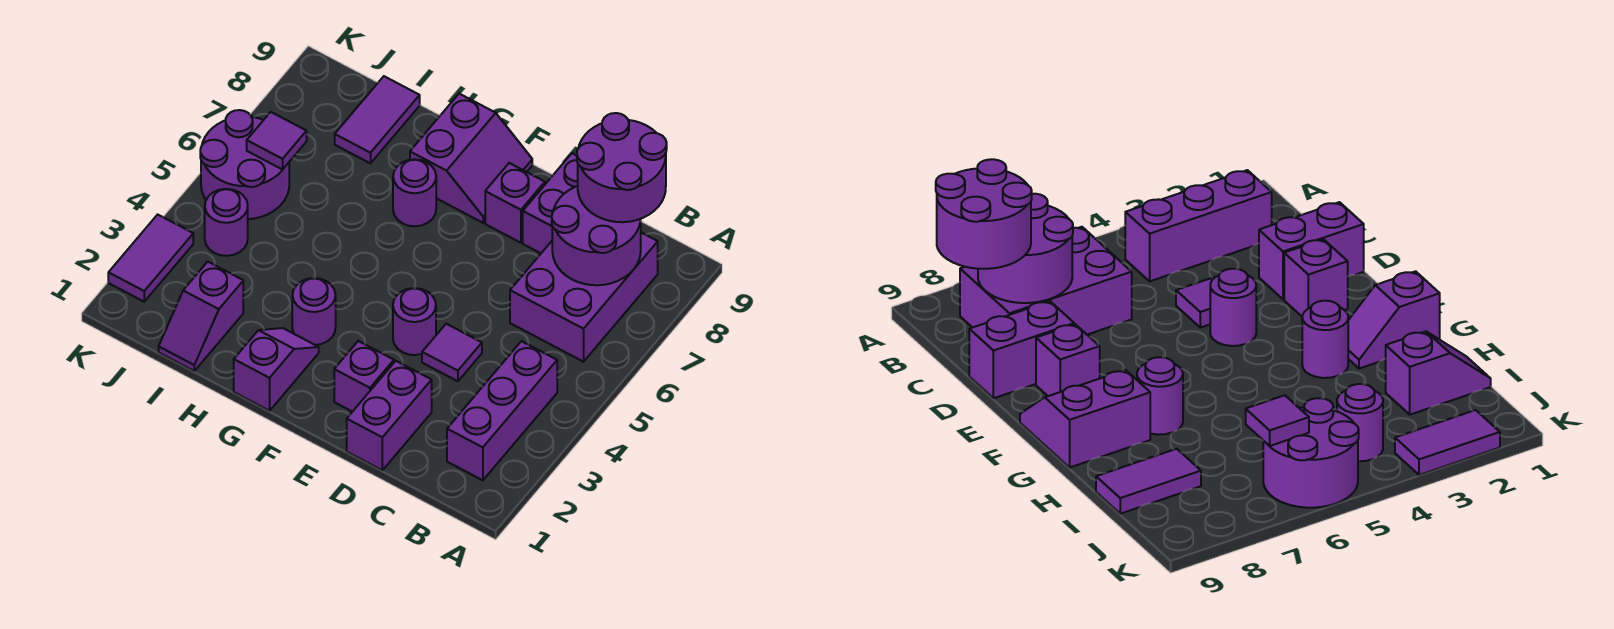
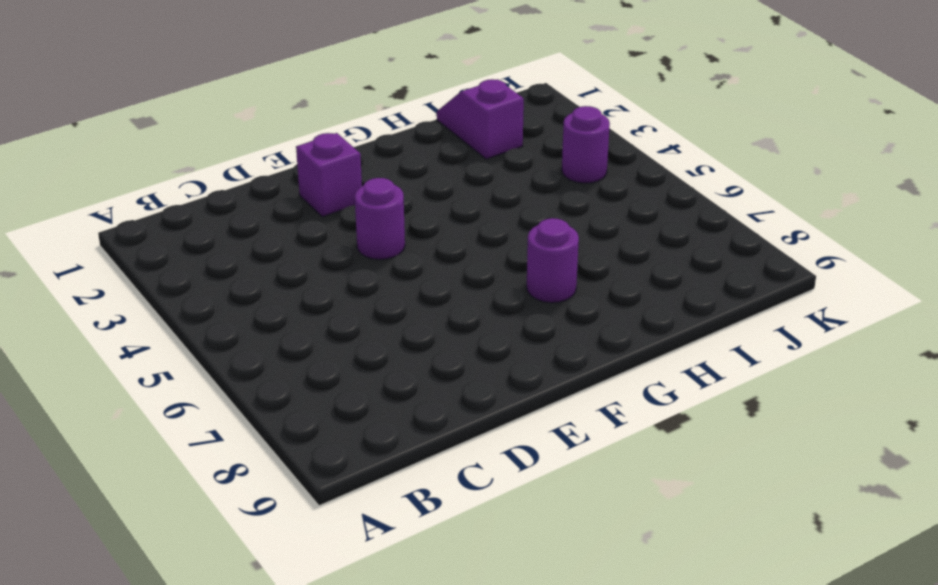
none -> purple 1x3 brick [447,341,557,480]
none -> purple 2x3 brick [510,233,658,362]
none -> purple 1x2 brick [347,361,432,470]

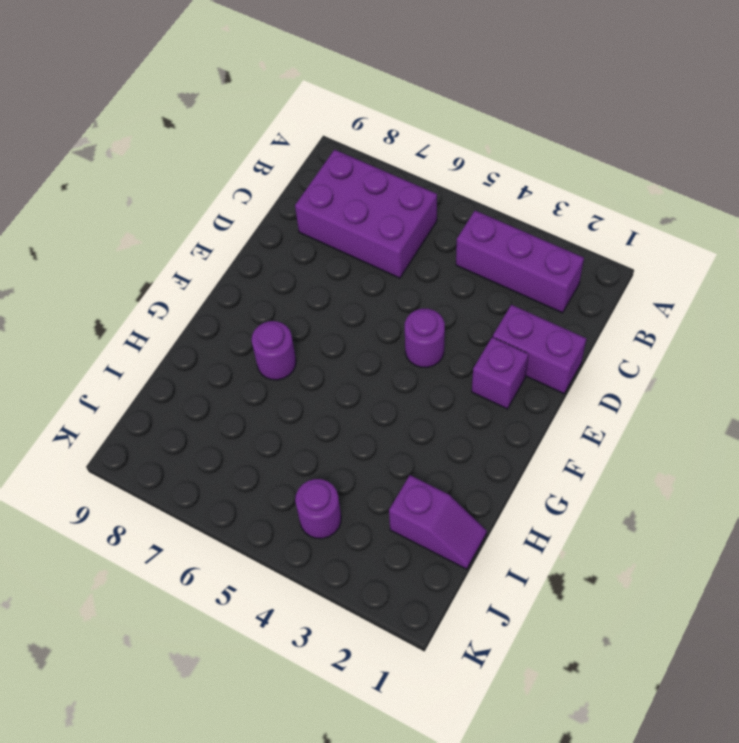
none -> purple 1x1 tile [422,324,482,381]
none -> purple 1x2 brick [523,153,578,253]
none -> purple 1x1 brick [485,163,545,243]

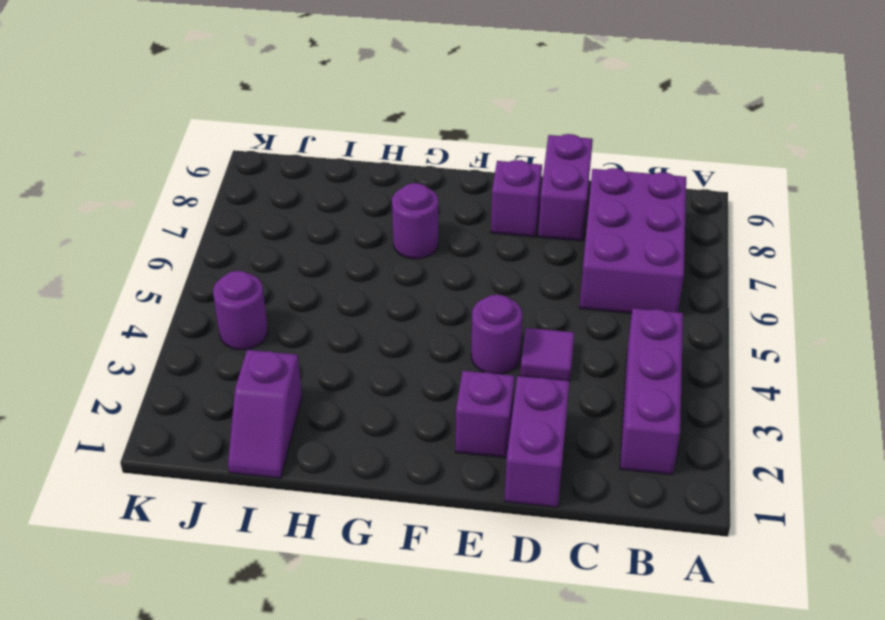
none -> purple 2x2 slope [410,94,532,223]
none -> purple 1x2 slope [234,328,319,411]
none -> purple 1x1 round brick [292,278,336,345]

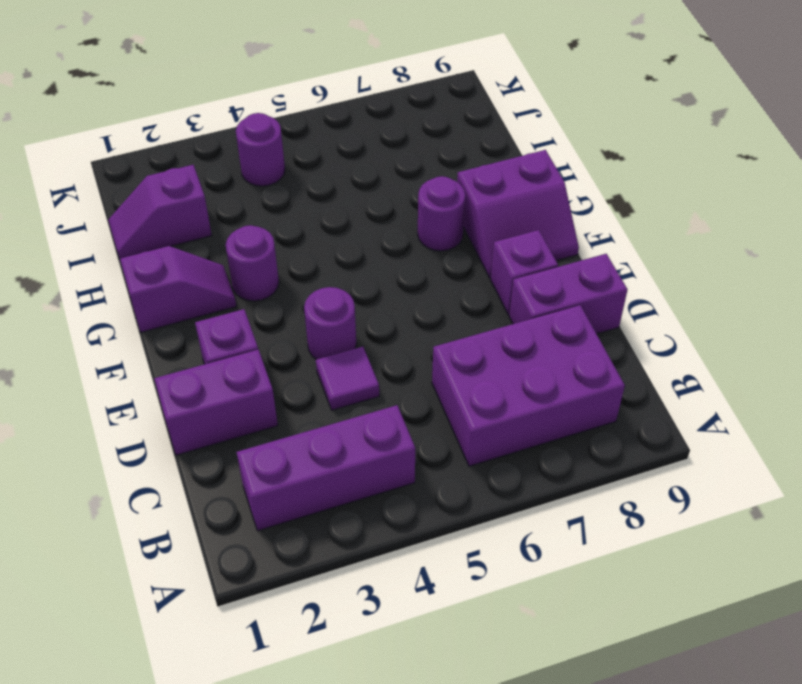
none -> purple 1x2 tile [335,76,420,163]
none -> purple 2x2 round brick [200,110,289,219]
none -> purple 1x2 tile [108,215,193,302]

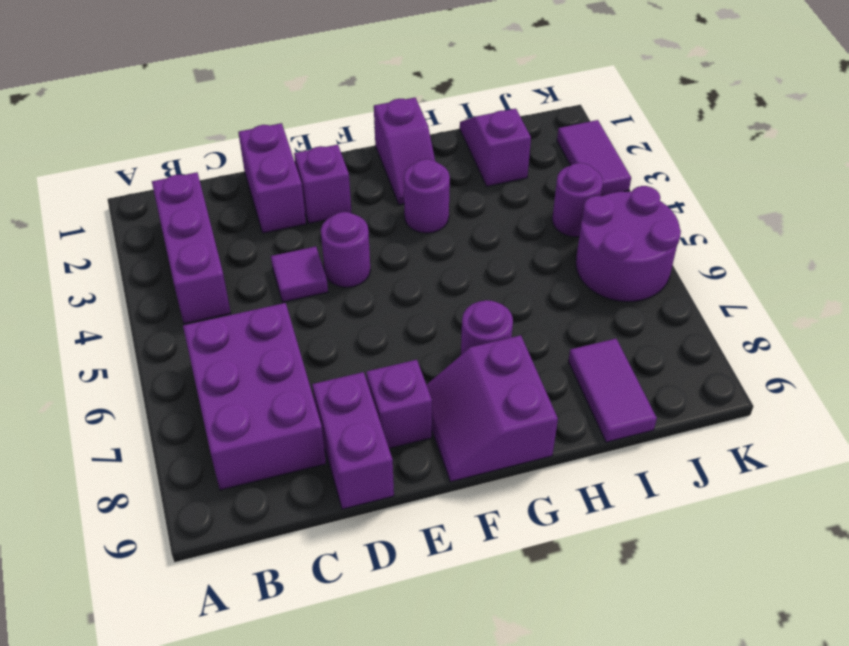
none -> purple 2x2 round brick [552,186,641,285]
none -> purple 1x1 tile [247,112,307,170]
none -> purple 2x2 round brick [577,113,667,222]

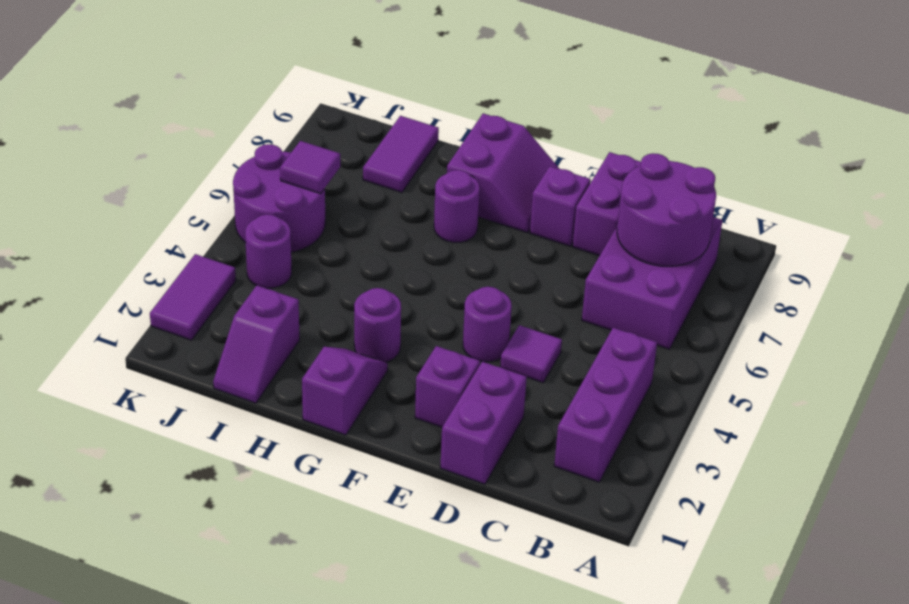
none -> purple 2x2 round brick [577,113,667,222]

